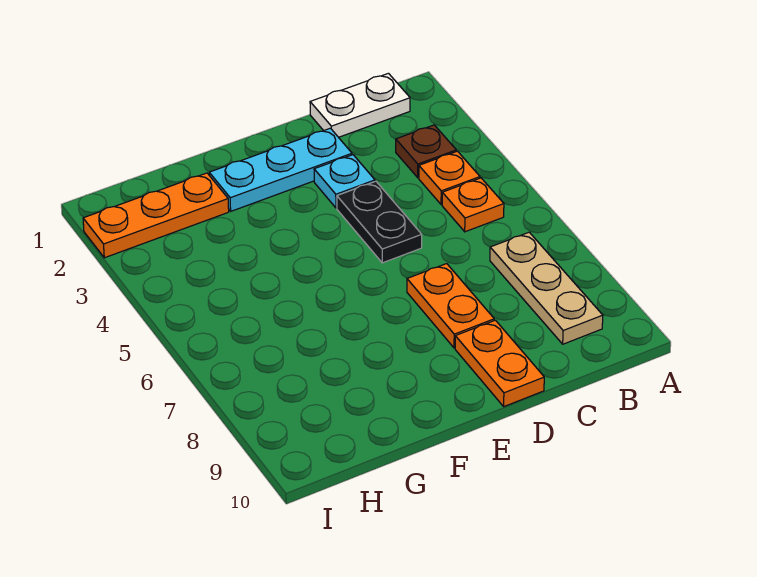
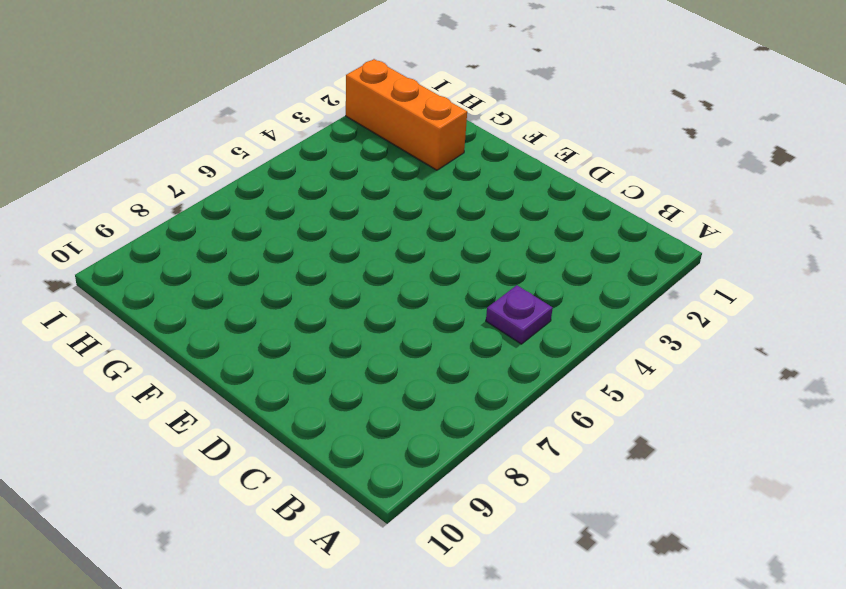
purple 1x1 plate [486,285,553,344] -> orange 1x1 plate [442,178,504,232]
orange 1x3 brick [346,59,467,170] -> orange 1x3 plate [83,173,229,258]
none -> white 1x2 plate [310,73,410,137]
none -> brown 1x1 plate [396,125,456,178]

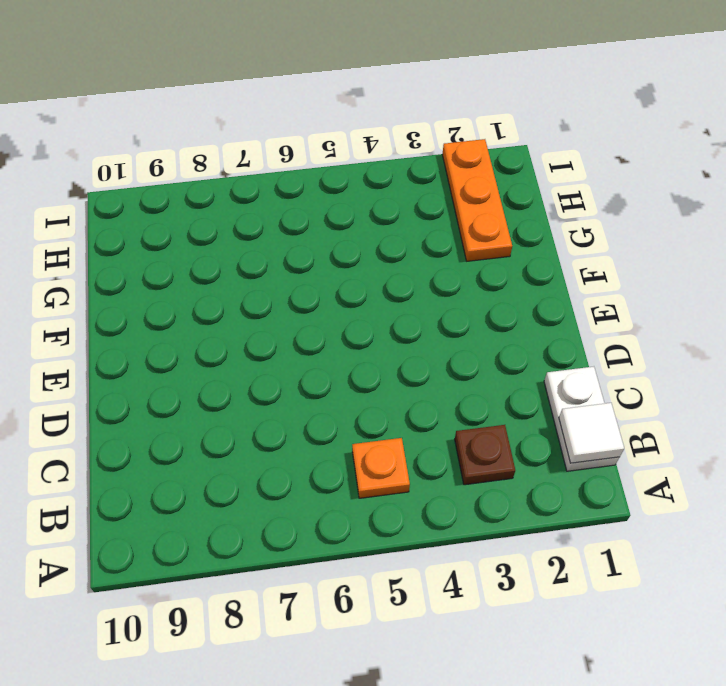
white 1x1 tile [559,403,624,463] -> none
none -> orange 1x1 plate [419,151,480,205]
none -> tan 1x3 plate [490,232,603,344]

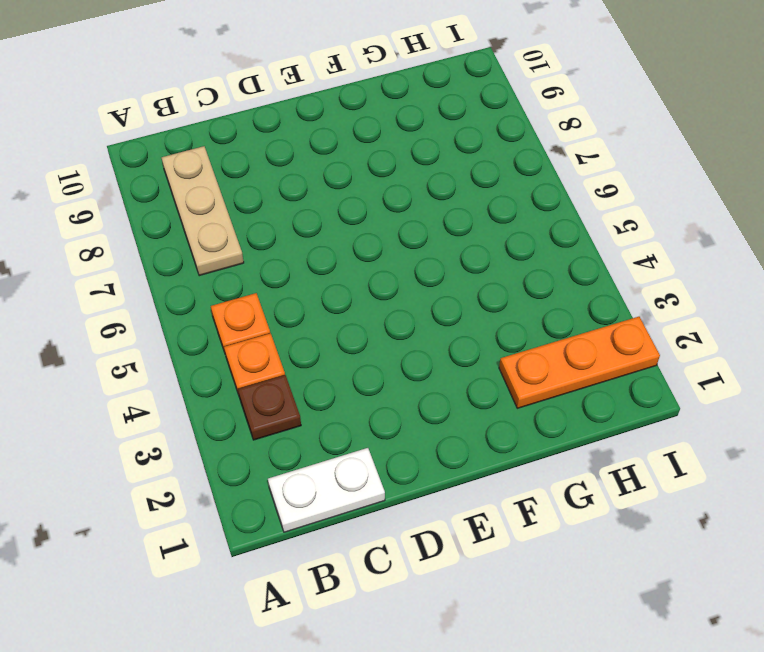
none -> cyan 1x3 plate [209,128,352,211]
none -> cyan 1x1 plate [314,155,375,208]

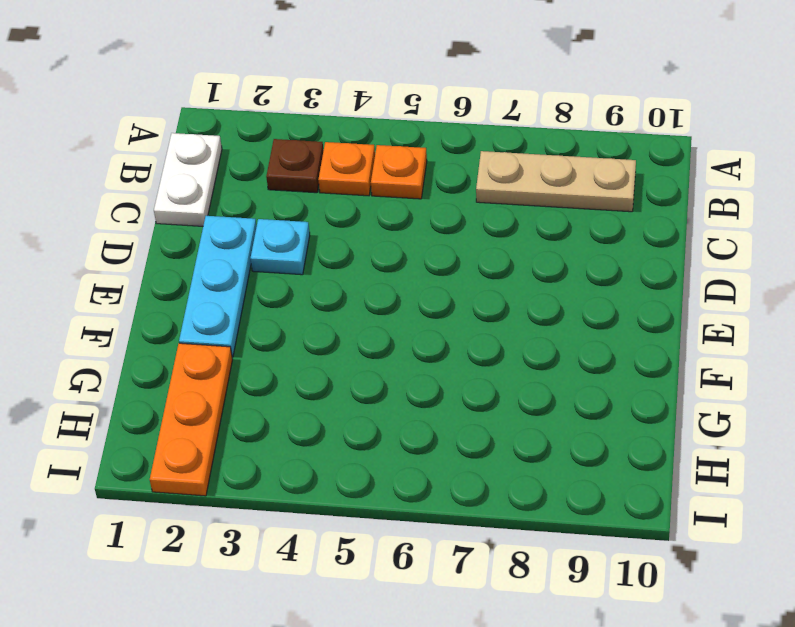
none -> black 1x2 plate [337,181,422,263]
none -> orange 1x2 plate [407,264,494,348]

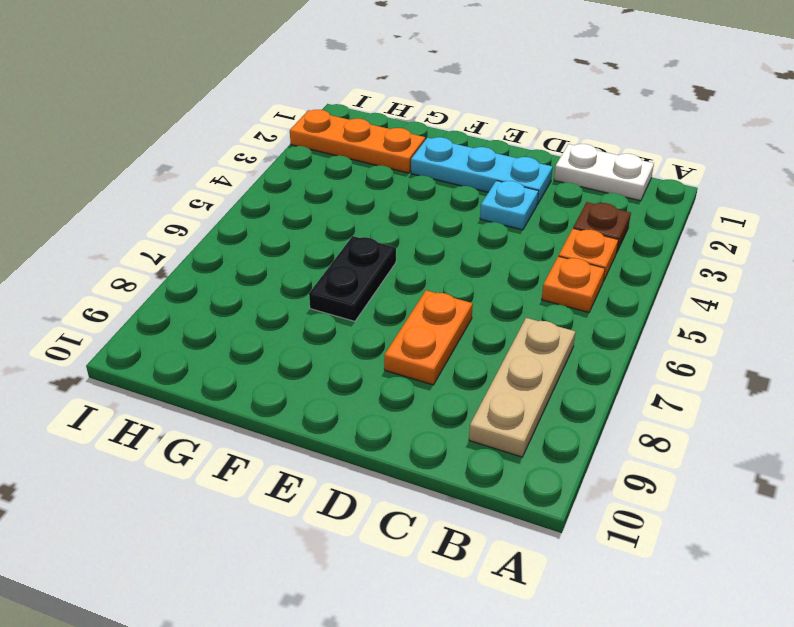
black 1x2 plate [309,236,396,321] -> black 1x2 plate moved to [337,181,422,263]
none -> orange 1x2 plate [455,320,544,406]

